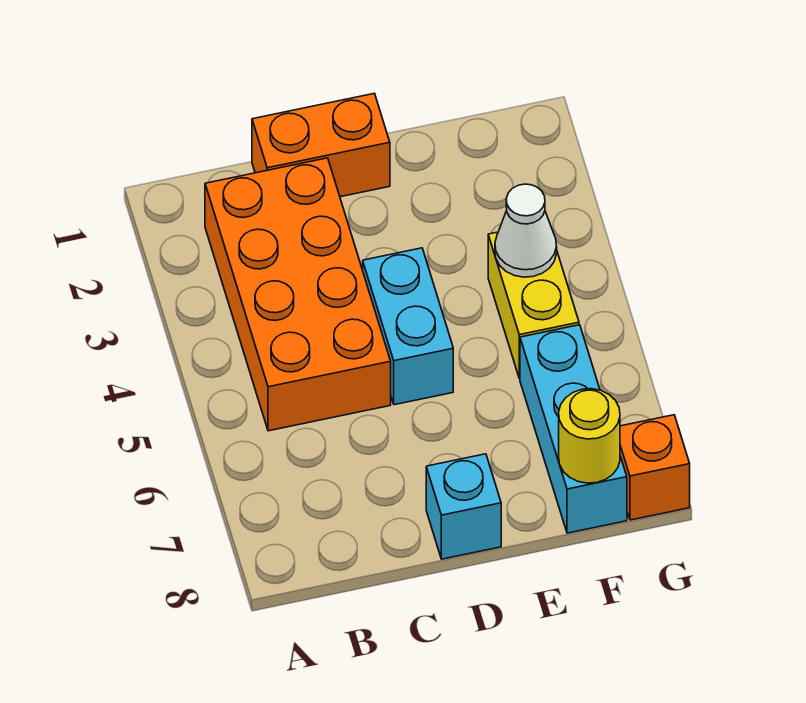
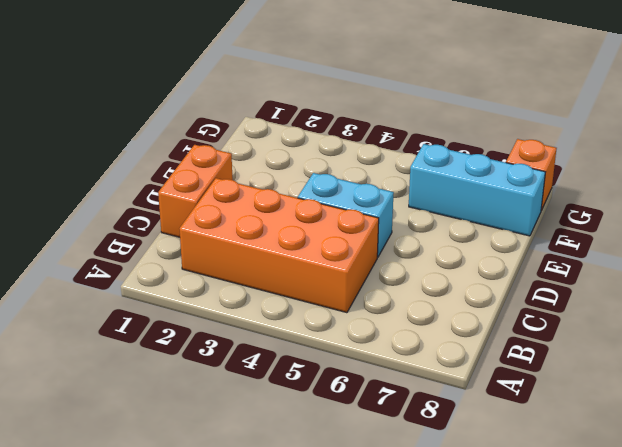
none -> cyan 1x1 brick [426,454,501,559]
none -> yellow 1x2 brick [488,232,579,379]

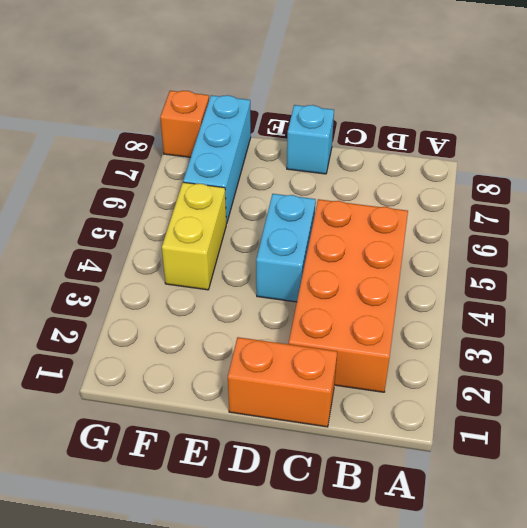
none -> white 1x1 cone [495,184,557,277]
none -> yellow 1x1 round brick [559,389,620,483]

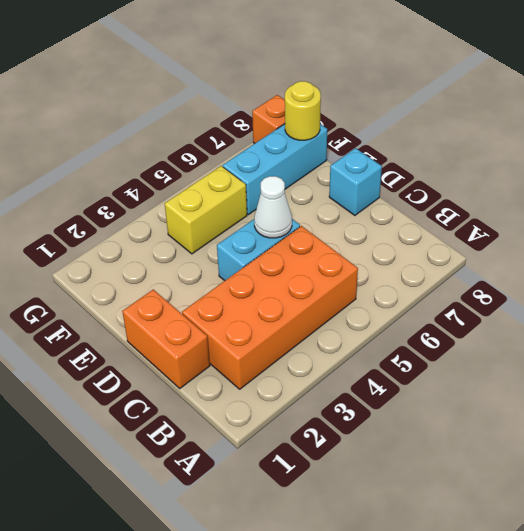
white 1x1 cone [254,176,292,238] -> white 1x1 cone moved to [495,184,557,277]

